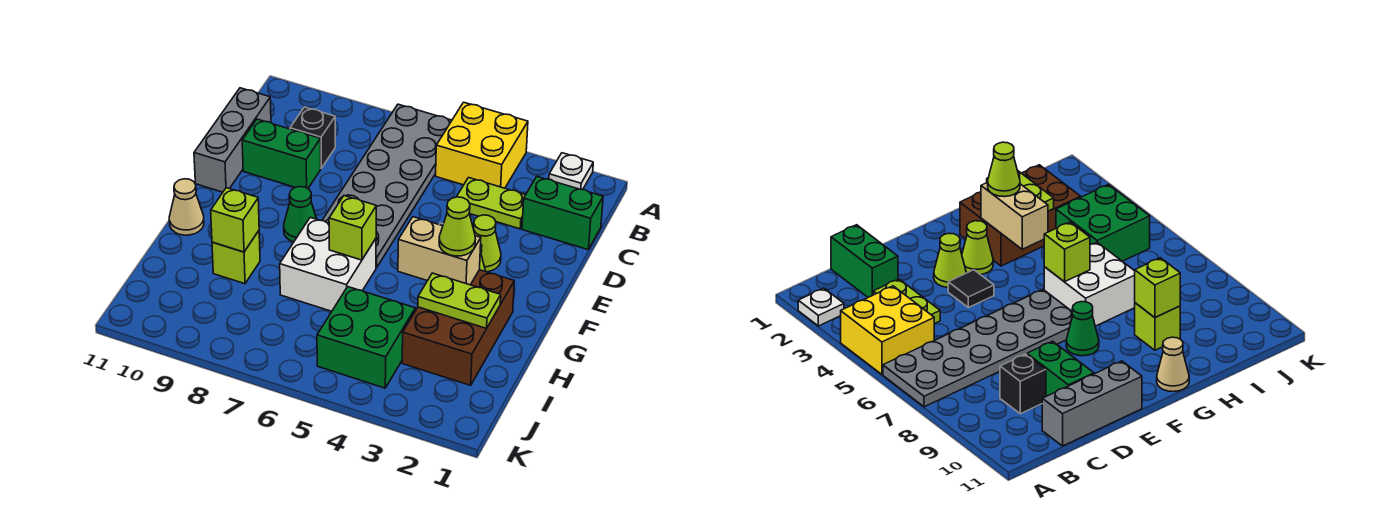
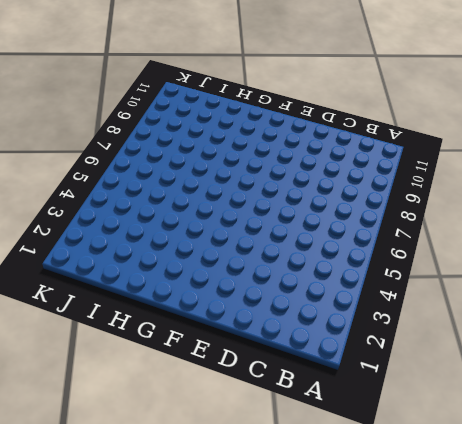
none -> white 1x1 plate [549,153,593,190]
none -> yellow 2x2 brick [436,102,528,188]
none -> grey 2x6 plate [322,104,452,268]

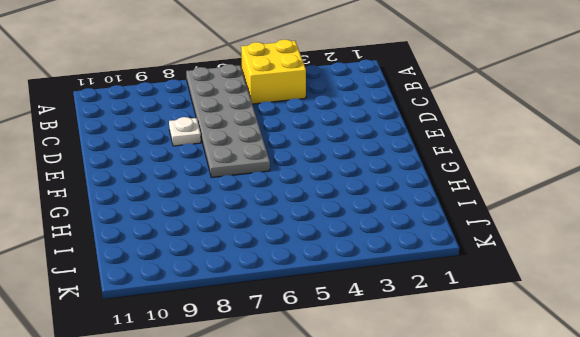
white 1x1 plate [169,117,201,146] -> white 1x1 plate moved to [549,153,593,190]
none -> green 1x2 brick [522,177,603,250]
none -> lime 1x2 plate [457,178,525,229]
none -> black 1x1 brick [290,107,335,168]

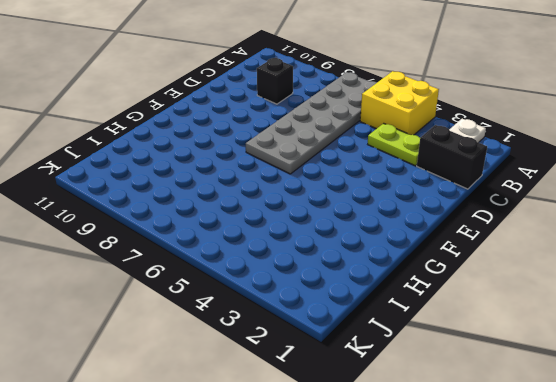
black 1x2 brick [417,125,487,189] -> green 1x2 brick [522,177,603,250]
none -> grey 1x3 brick [194,88,271,192]
none -> green 1x2 brick [242,119,321,188]
none -> lime 1x1 cone [474,215,501,272]

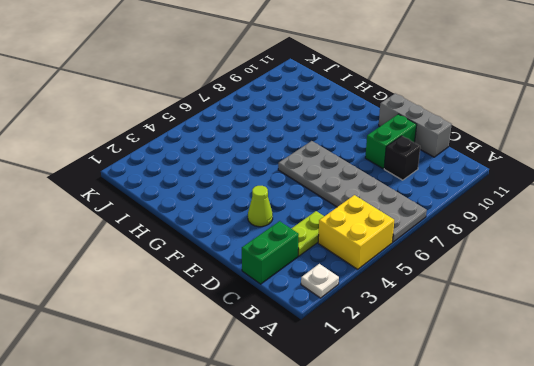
none -> black 1x1 tile [948,270,994,308]
none -> lime 1x1 cone [962,221,993,275]
none -> green 1x1 cone [284,187,316,242]

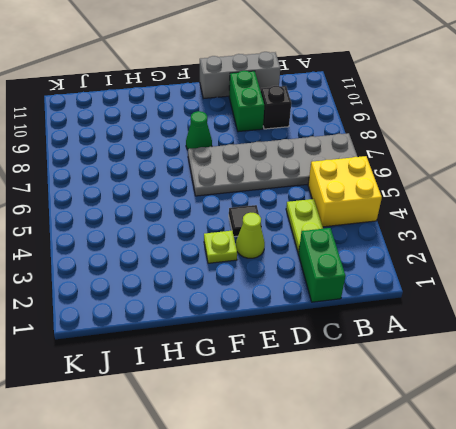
lime 1x1 plate [204,231,237,263] -> lime 1x1 cone [962,221,993,275]
none -> white 1x1 plate [549,153,593,190]
none -> brown 2x3 brick [402,270,514,385]
none -> white 2x2 brick [280,217,376,311]

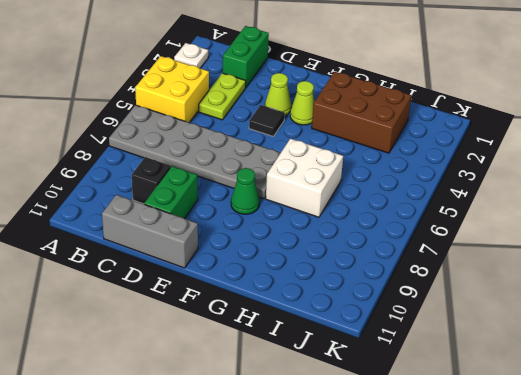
none -> tan 1x1 cone [169,179,204,235]
none -> lime 1x1 brick [212,231,260,284]
none -> green 2x2 brick [317,287,415,388]

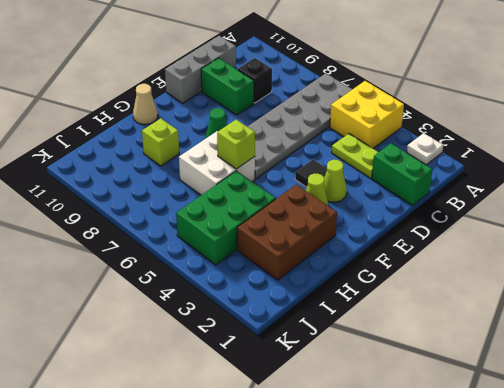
green 2x3 brick [176,171,276,265] -> green 2x2 brick [317,287,415,388]
none -> tan 1x2 brick [398,217,481,285]
none -> lime 1x2 plate [418,273,501,328]
none -> lime 1x1 brick [211,188,259,252]

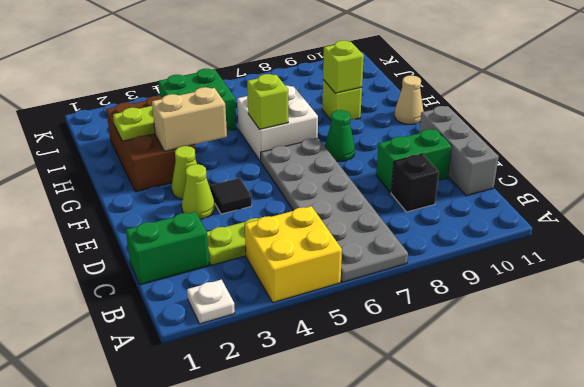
none -> lime 1x1 cone [439,197,475,256]

